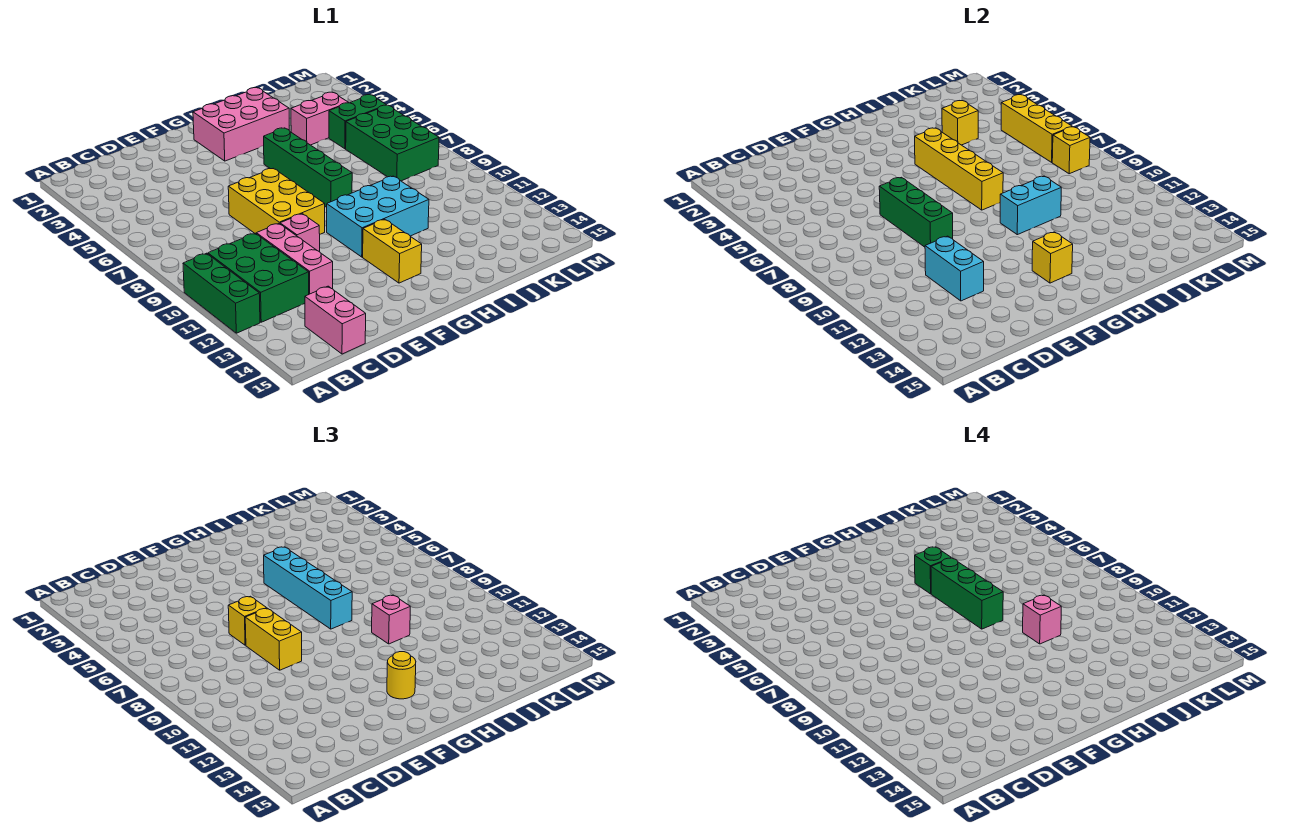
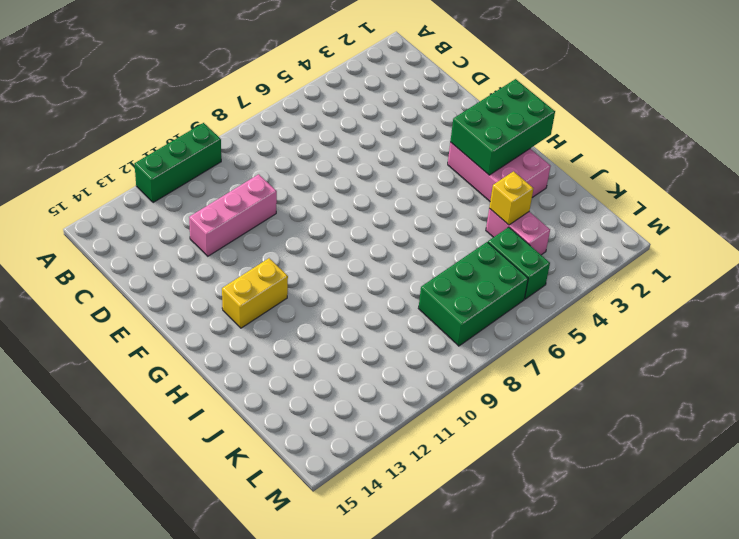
green 2x3 brick [450,79,555,175] -> green 2x3 brick moved to [208,233,309,322]
none -> pink 1x2 brick [305,286,366,354]
none -> yellow 2x3 brick [228,169,325,234]
none -> pink 1x1 brick [280,214,320,252]

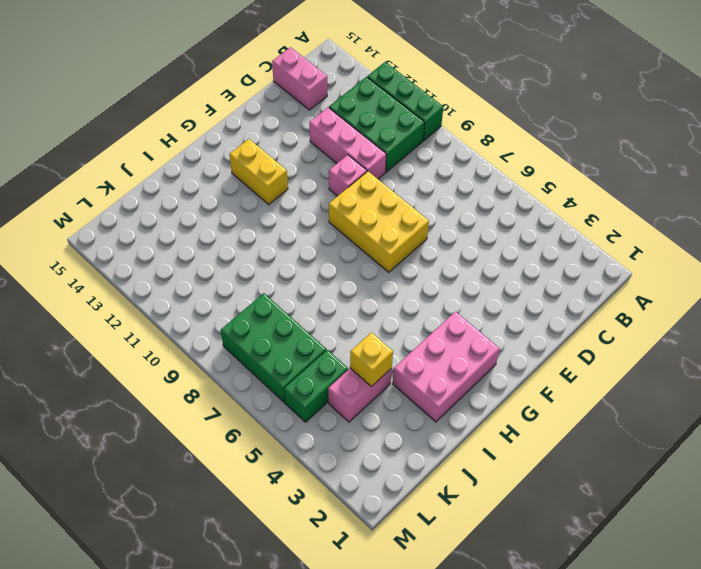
none -> cyan 2x3 brick [327,176,429,257]
none -> green 1x4 brick [264,128,352,207]
none -> cyan 1x2 brick [925,236,984,301]

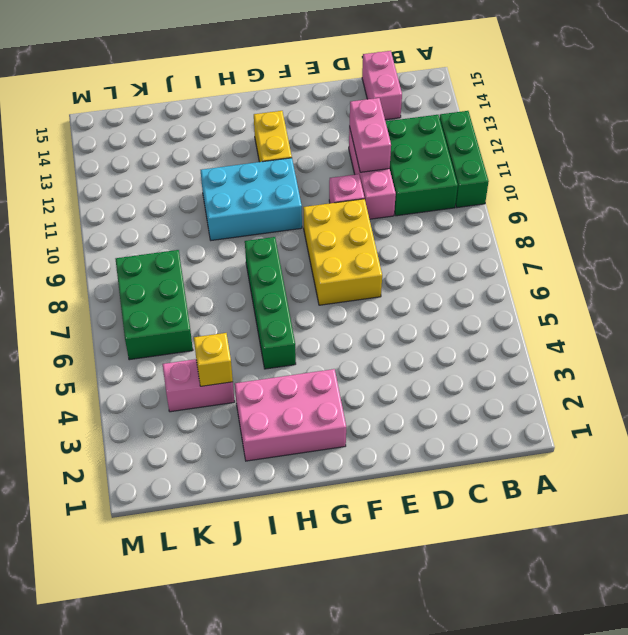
pink 1x2 brick [349,98,391,172] -> cyan 1x2 brick [925,236,984,301]
none -> green 1x2 brick [329,95,386,149]
none -> green 1x3 brick [879,177,953,247]
none -> yellow 1x1 brick [1032,232,1073,283]

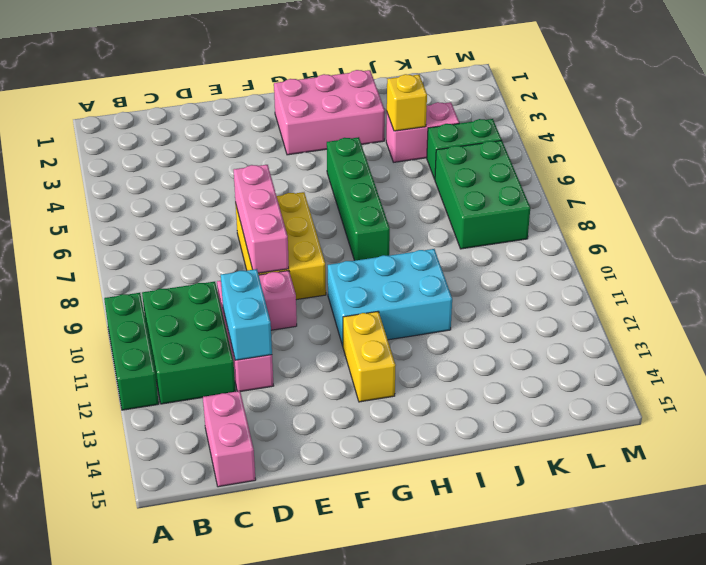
pink 1x3 brick [234,165,289,274] -> green 1x3 brick [879,177,953,247]
none -> yellow 1x1 brick [1032,232,1073,283]
none -> yellow 1x4 brick [915,128,1003,210]
none -> cyan 1x2 brick [1000,176,1061,235]

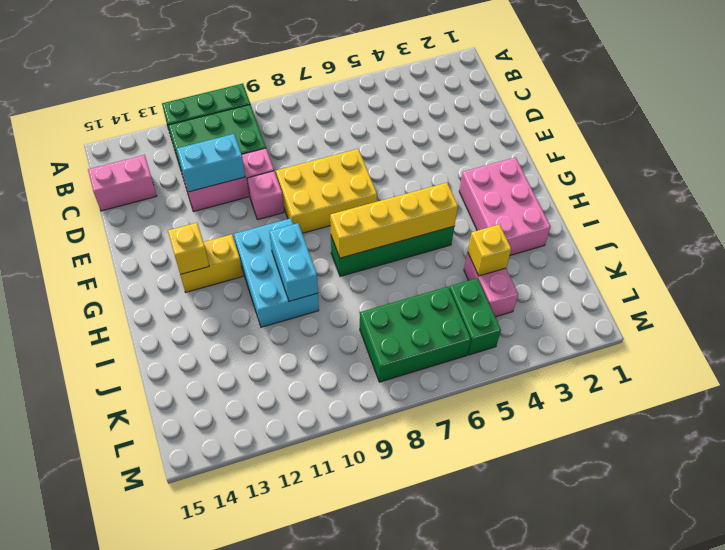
none -> green 1x3 brick [879,177,953,247]
none -> yellow 1x3 brick [1001,95,1072,162]
none -> yellow 1x1 brick [1052,127,1090,174]

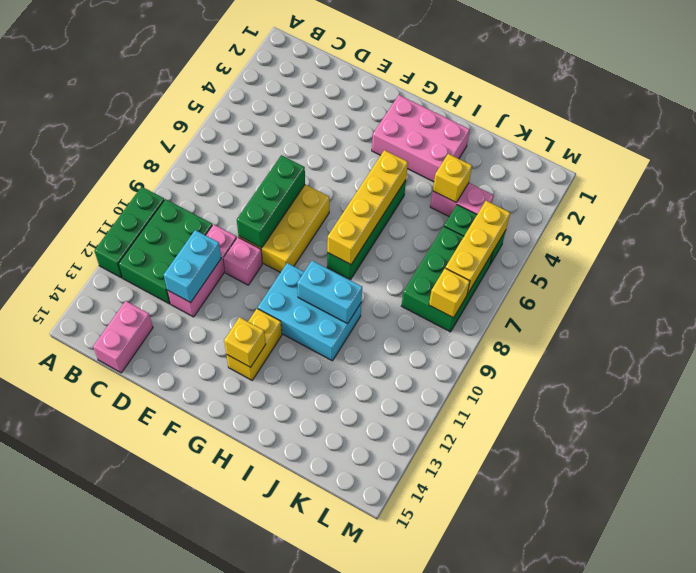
none -> yellow 1x1 brick [228,596,267,645]
none -> yellow 1x2 brick [245,608,302,670]
none -> yellow 1x1 round brick [387,652,416,699]

